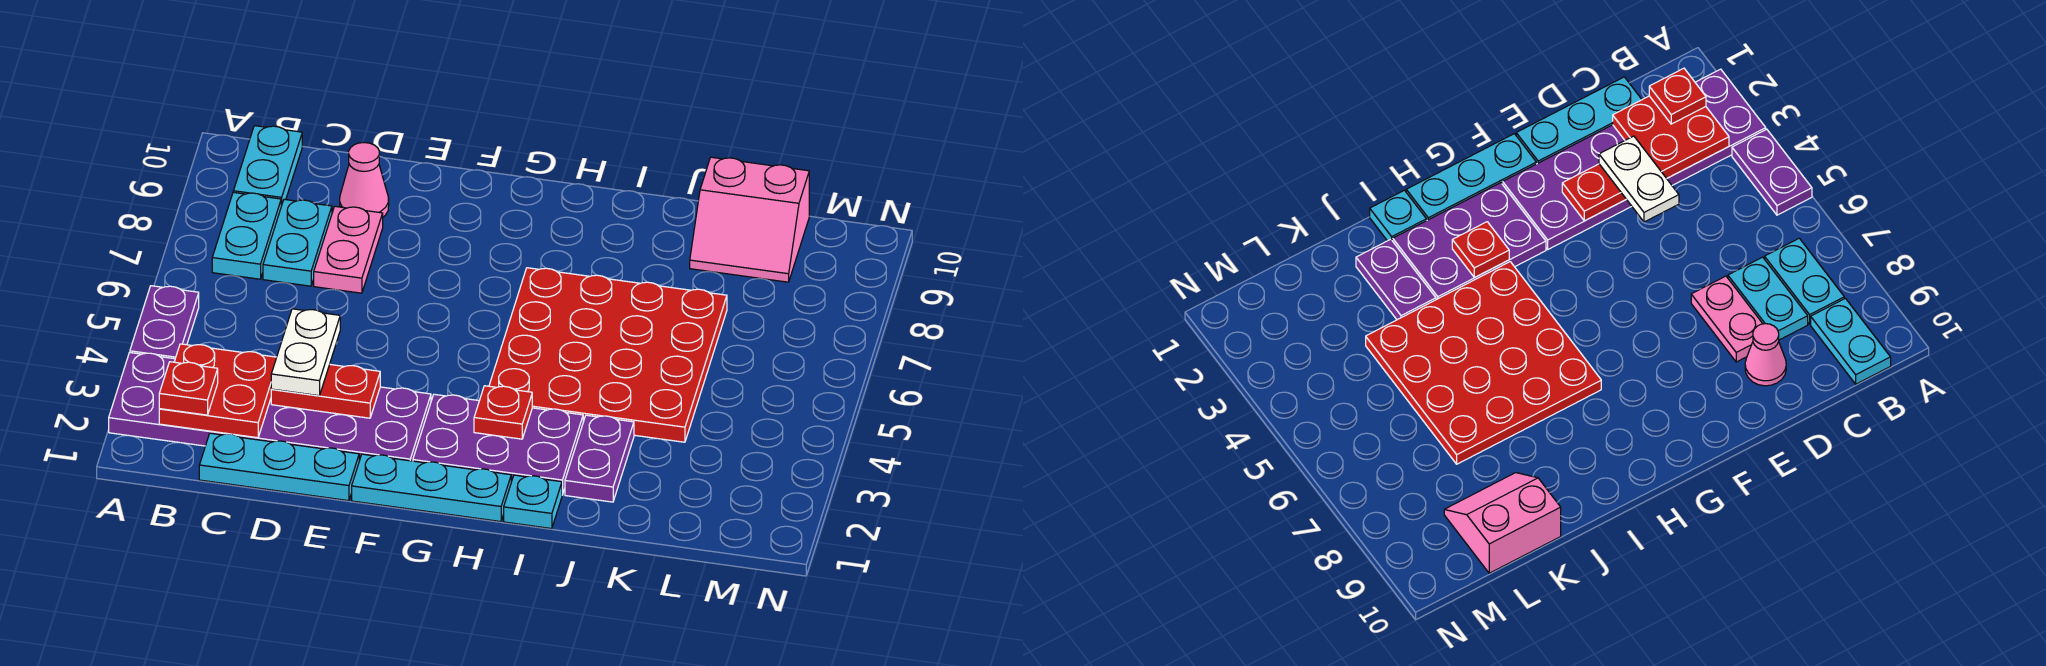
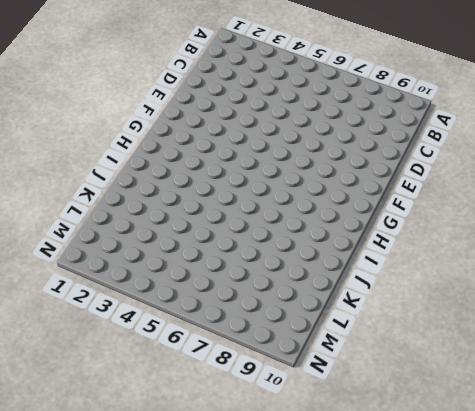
none -> purple 2x6 plate [109,353,431,461]
none -> purple 1x2 plate [130,286,199,359]
none -> cyan 1x2 plate [212,192,281,279]

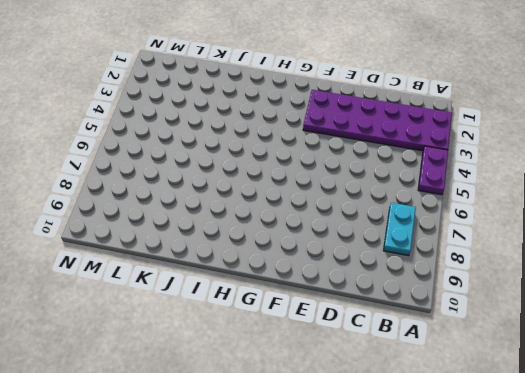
none -> cyan 1x2 plate [233,126,302,206]
none -> cyan 1x3 plate [199,433,359,501]
none -> cyan 1x2 plate [263,199,332,286]

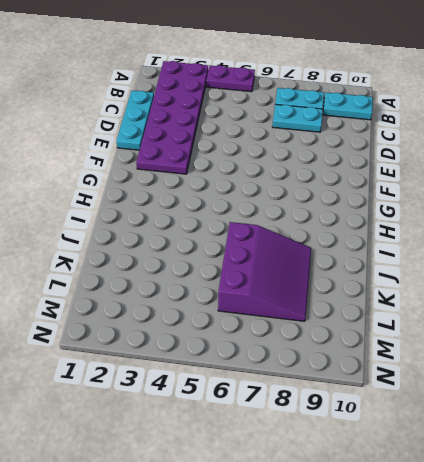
purple 3x3 slope [218,222,311,321] -> red 4x4 plate [489,268,727,442]
none -> pink 1x2 plate [314,206,383,293]
none -> pink 1x1 cone [340,143,389,217]
none -> cyan 1x3 plate [352,454,511,522]

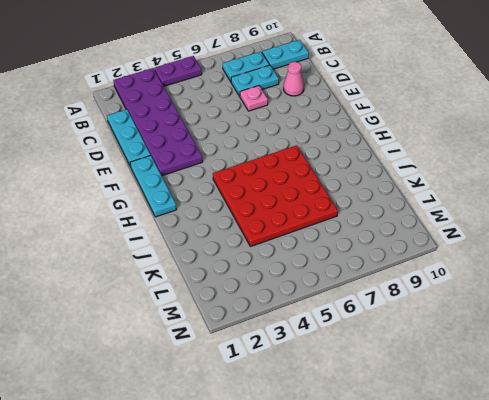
pink 1x1 plate [240,86,268,111] -> pink 1x2 plate [314,206,383,293]
none -> purple 2x3 plate [413,394,583,495]
none -> cyan 1x1 plate [504,475,562,529]
none -> purple 1x2 plate [565,415,634,502]

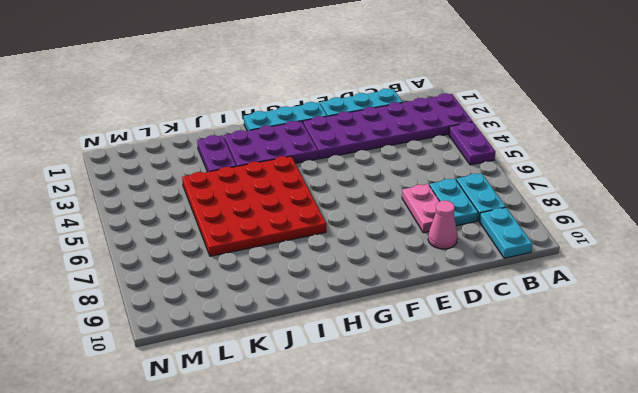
none -> cyan 1x1 plate [504,475,562,529]
none -> pink 2x2 slope [690,157,809,282]
none -> red 2x2 plate [159,344,277,438]

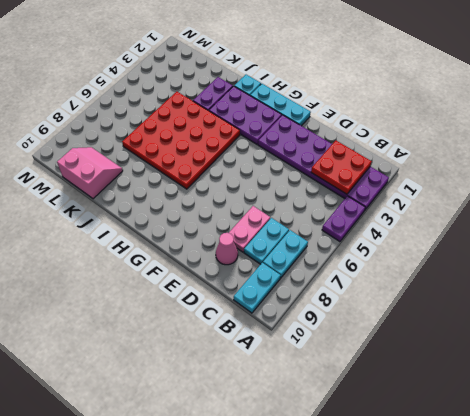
none -> cyan 1x3 plate [199,433,359,501]
none -> red 1x2 plate [271,365,380,418]
none -> red 1x1 plate [474,386,532,439]

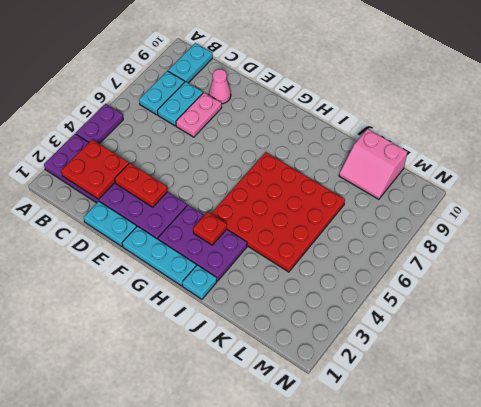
cyan 1x2 plate [84,201,137,247] -> cyan 1x3 plate [199,433,359,501]
none -> purple 1x2 plate [565,415,634,502]
none -> red 1x1 plate [159,362,218,415]
none -> white 1x2 plate [271,309,340,396]

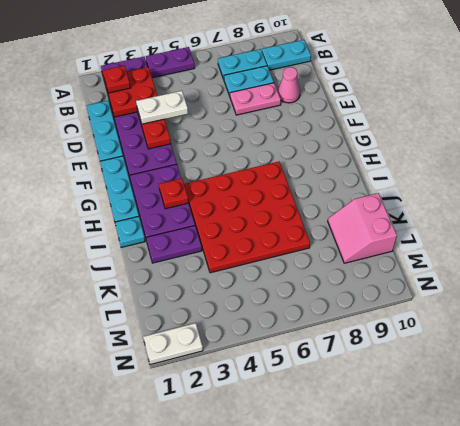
white 1x2 plate [143,323,203,365] -> none

